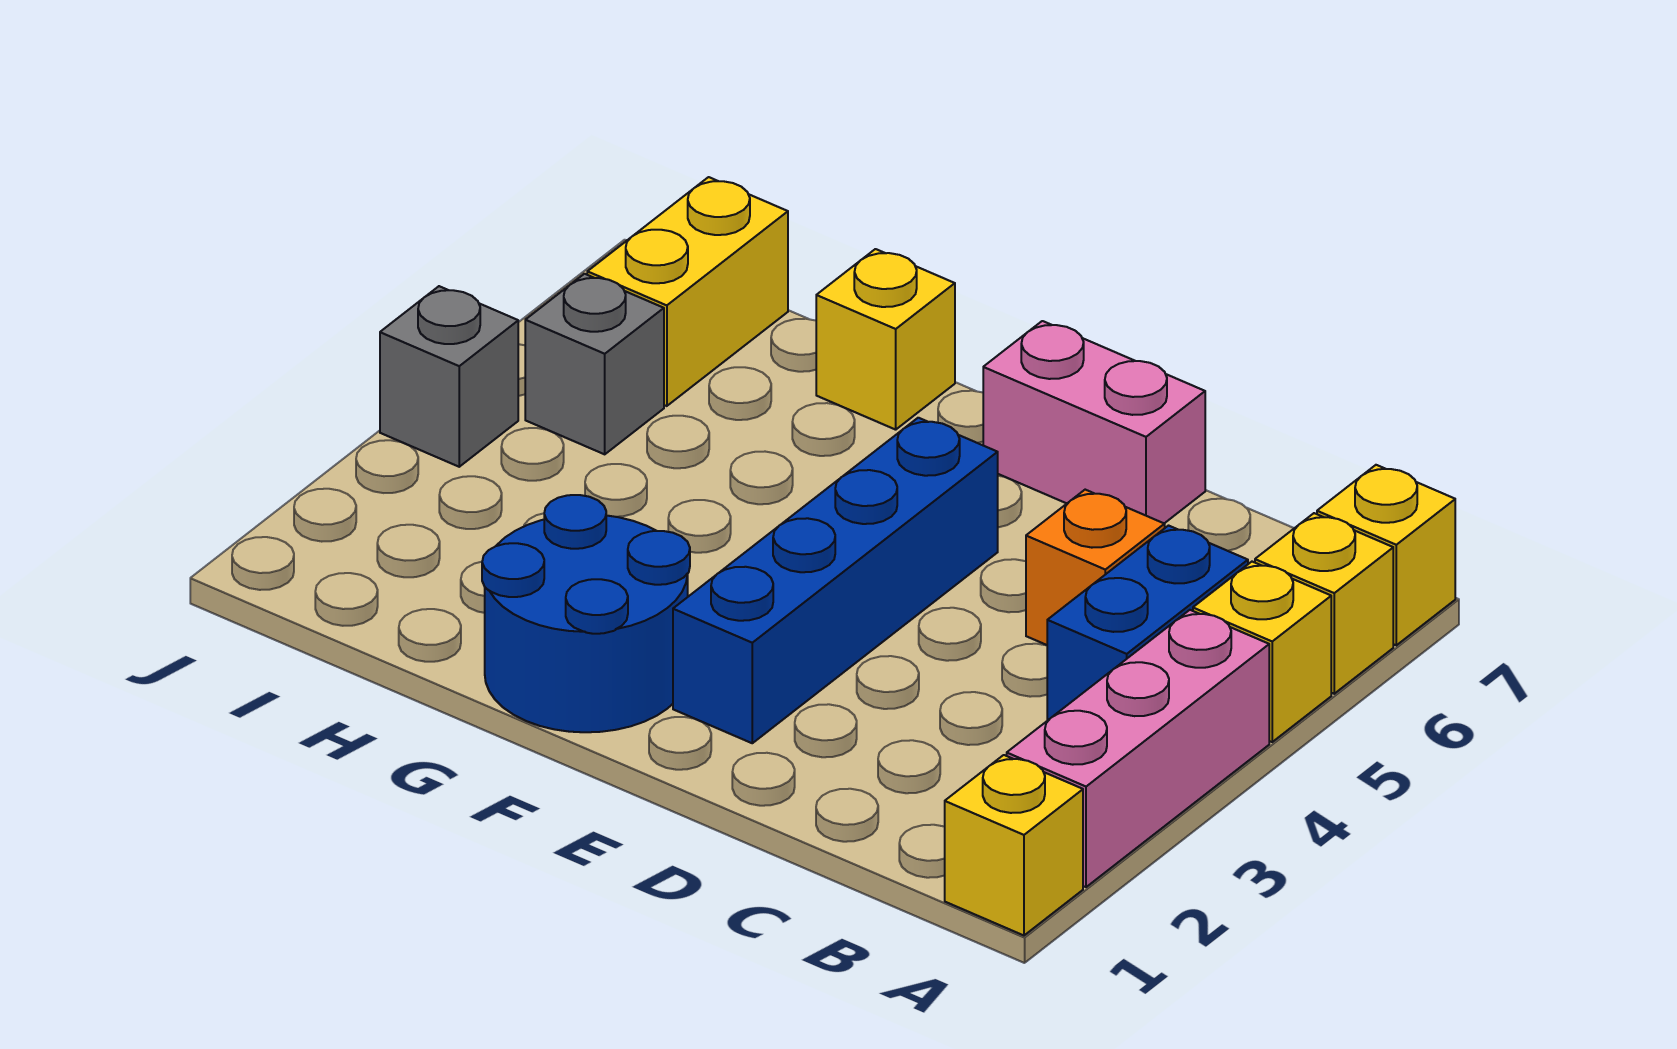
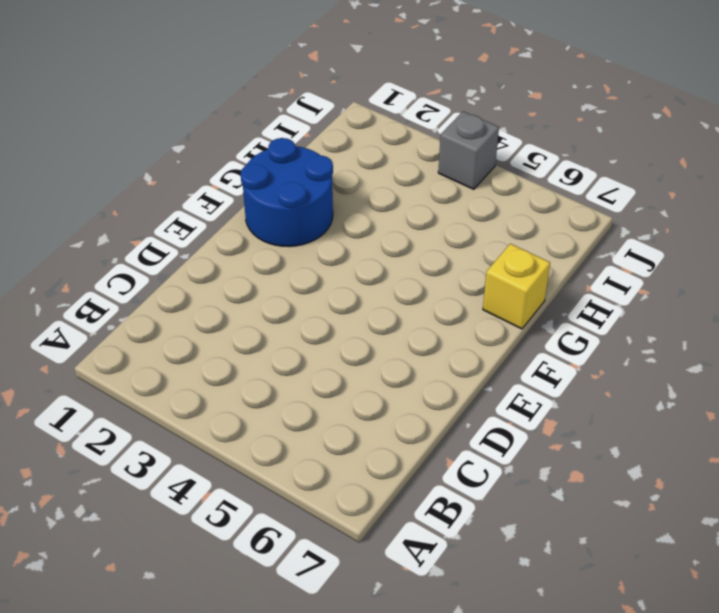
none -> yellow 1x1 brick [945,755,1083,935]
none -> pink 1x3 brick [1007,610,1269,887]
none -> yellow 1x1 brick [1193,562,1331,742]

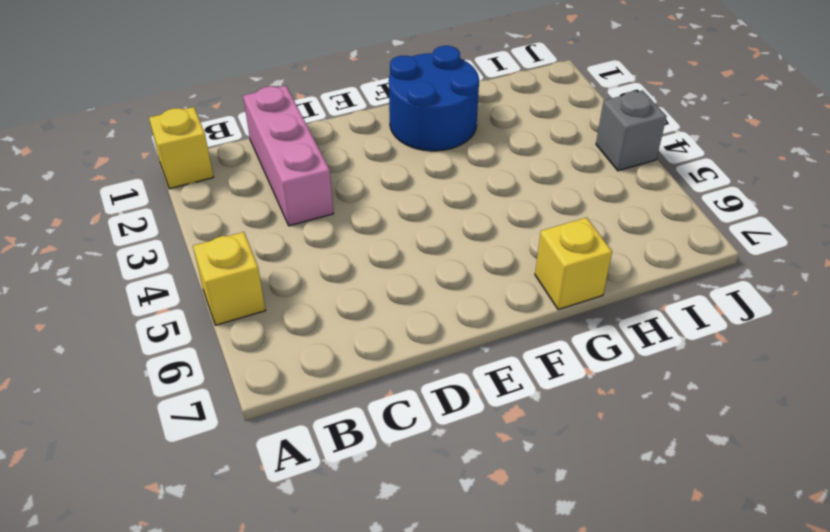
pink 1x3 brick [243,86,334,226] -> pink 1x3 brick moved to [1007,610,1269,887]
none -> yellow 1x1 brick [1255,513,1393,694]
none -> yellow 1x1 brick [1317,465,1455,645]
none -> blue 1x2 brick [1047,526,1248,721]

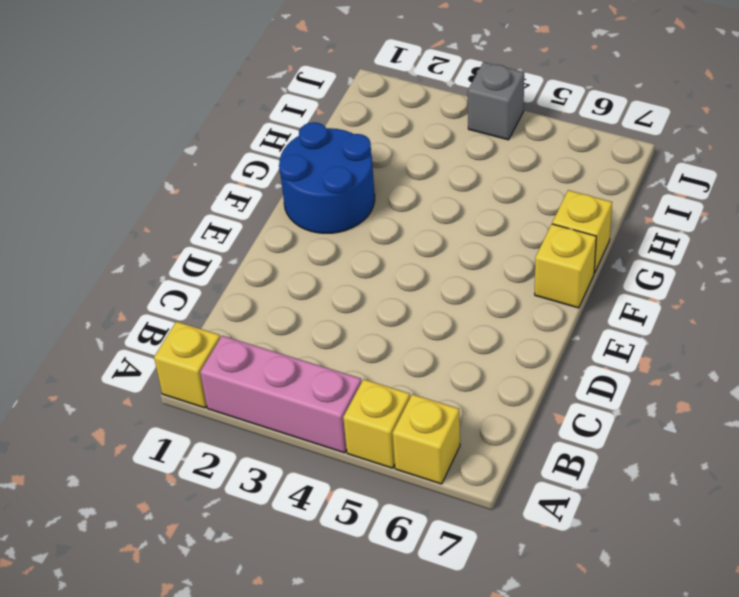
yellow 1x1 brick [535,224,596,308] -> yellow 1x1 brick moved to [1317,465,1455,645]
none -> blue 1x2 brick [1047,526,1248,721]
none -> orange 1x1 brick [1026,490,1165,645]
none -> pink 1x2 brick [983,321,1205,523]

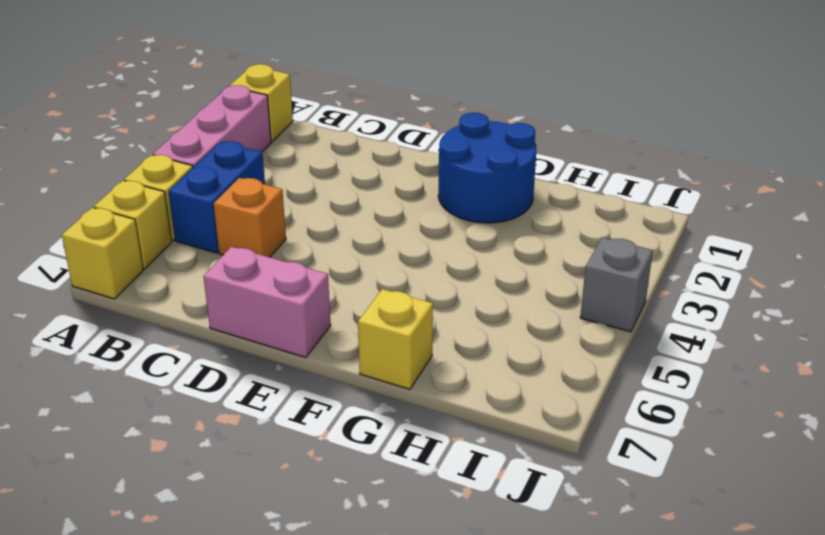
none -> blue 1x4 brick [673,418,998,743]
none -> grey 1x1 brick [525,274,664,454]
none -> yellow 1x2 brick [587,177,788,406]

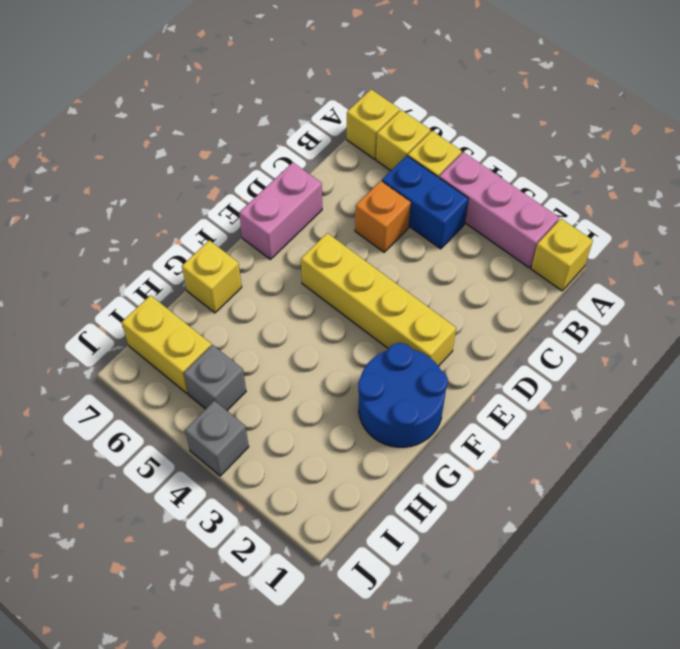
yellow 1x4 brick [301,233,456,366] -> blue 1x4 brick [673,418,998,743]

